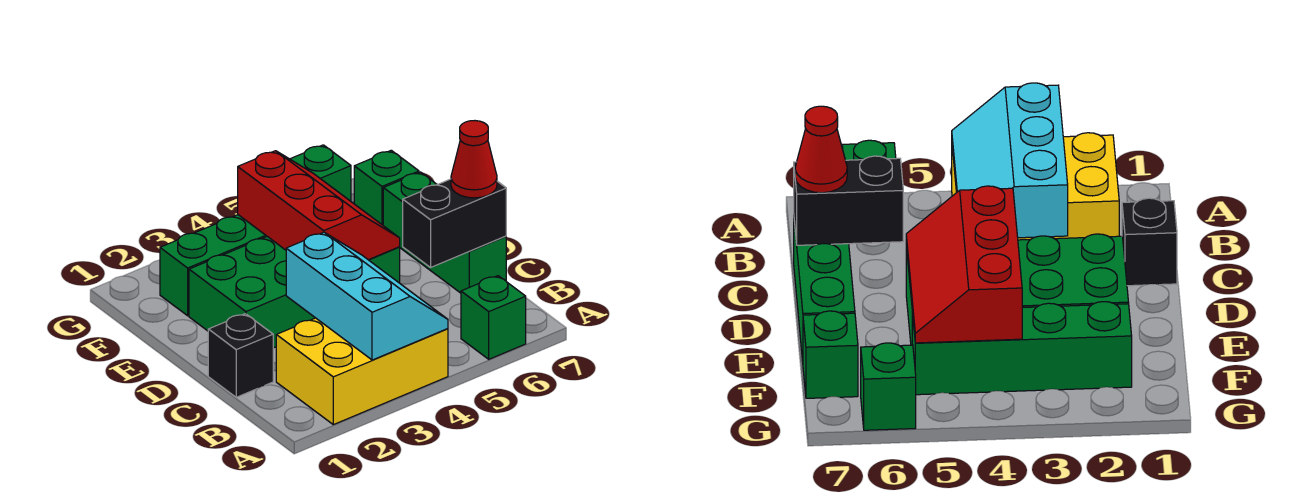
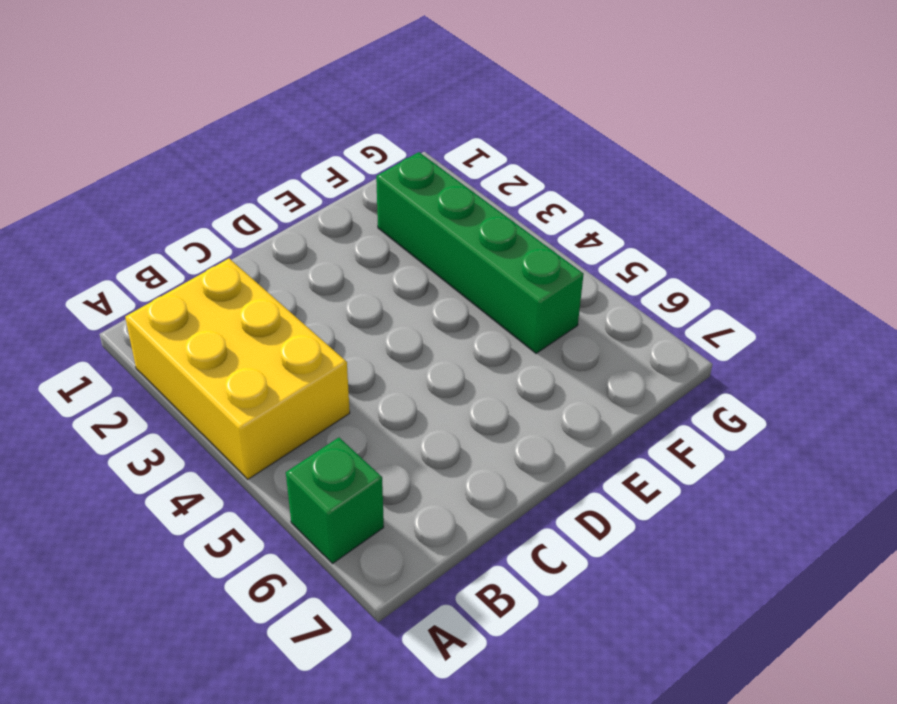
none -> black 1x1 brick [208,314,273,397]
none -> green 1x3 brick [383,172,506,293]
none -> green 2x4 brick [189,237,400,348]

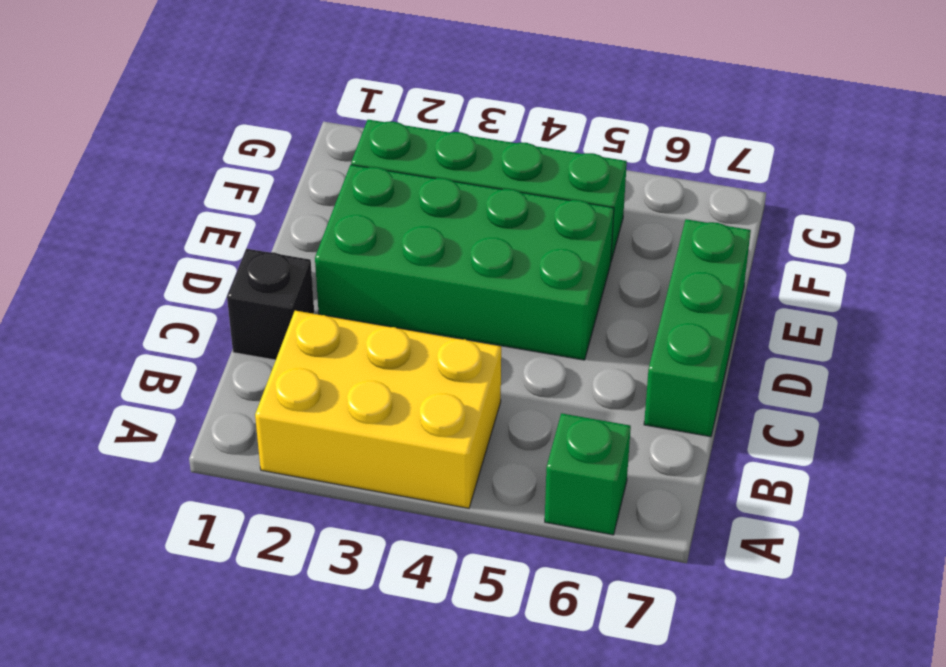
none -> green 1x1 brick [354,150,419,225]
none -> green 1x1 brick [290,145,351,201]
none -> cyan 2x3 slope [286,232,448,360]

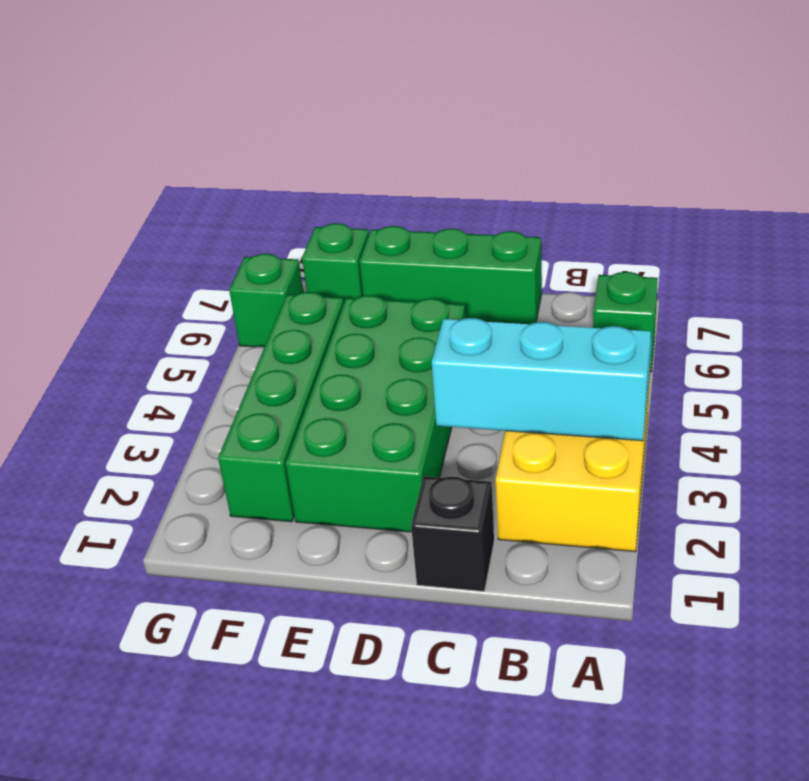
none -> black 1x2 brick [403,179,506,267]
none -> red 2x3 slope [238,151,400,260]
none -> red 1x1 cone [451,121,497,198]

